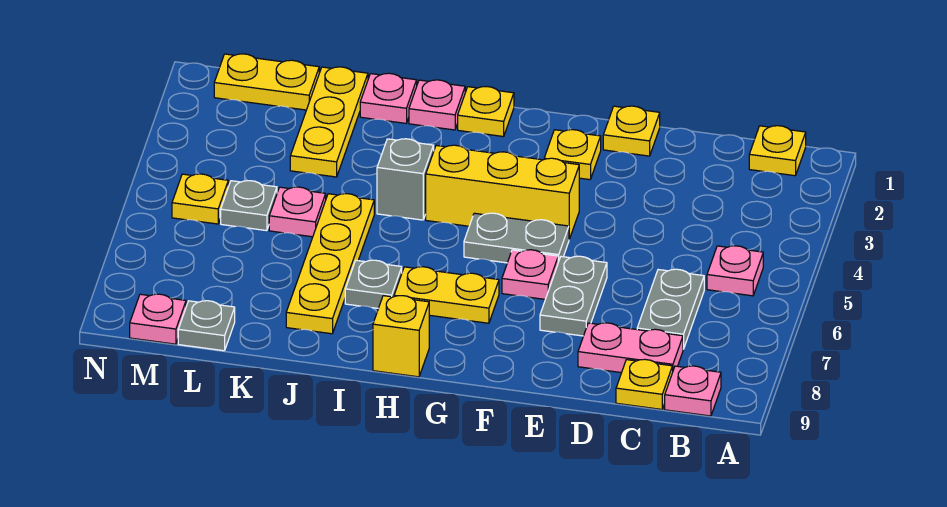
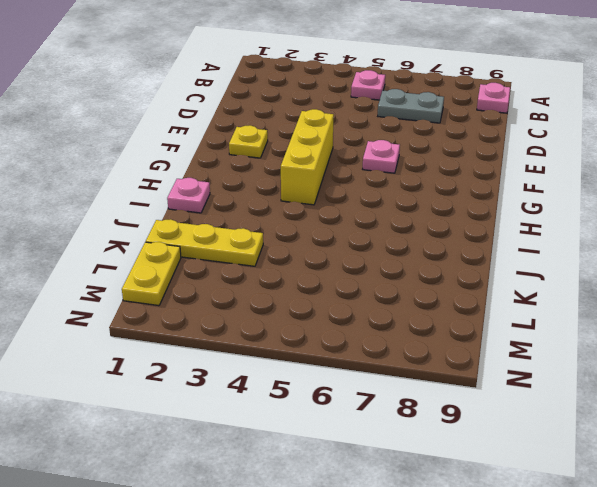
none -> yellow 1x1 plate [749,126,806,176]
none -> pink 1x2 plate [578,323,683,373]
none -> yellow 1x1 plate [616,359,673,409]

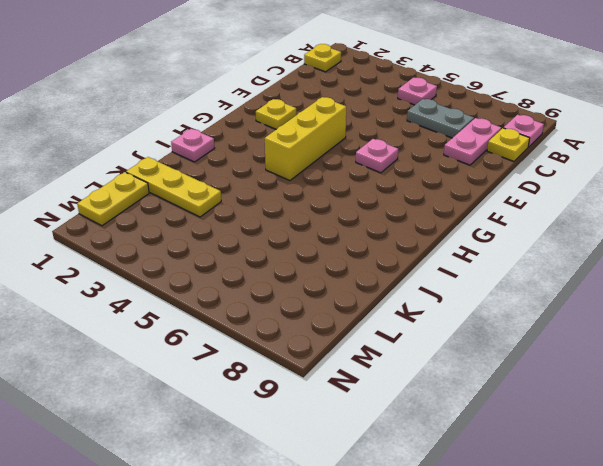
none -> yellow 1x1 plate [603,106,660,156]
none -> grey 1x2 plate [540,256,607,336]
none -> grey 1x2 plate [464,213,569,263]

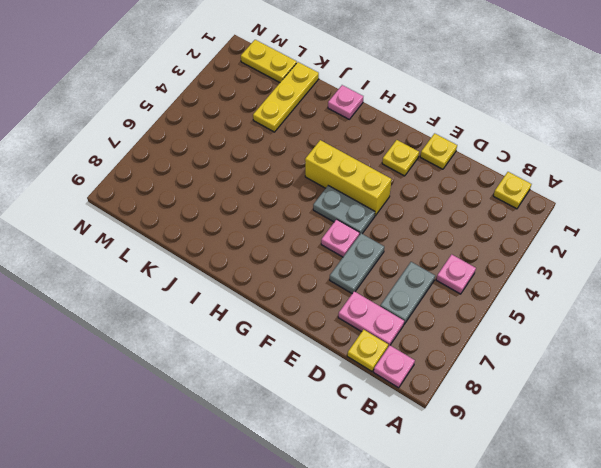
none -> yellow 1x2 plate [394,267,499,323]
none -> yellow 1x1 plate [458,87,514,137]
none -> yellow 1x1 brick [373,296,429,377]

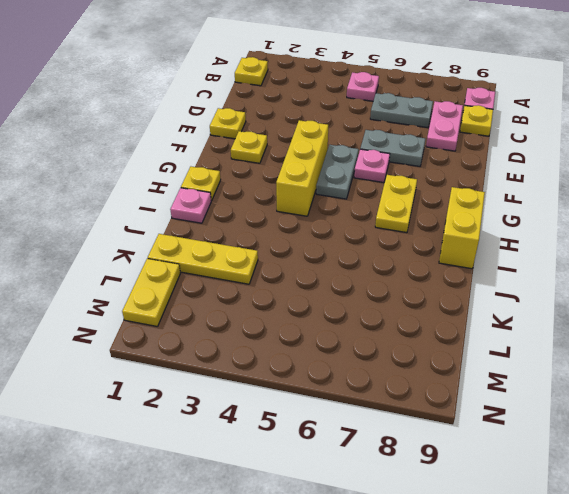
yellow 1x2 brick [439,187,485,269] -> yellow 1x1 brick [373,296,429,377]
none -> grey 1x1 brick [377,139,434,220]
none -> grey 1x1 plate [345,260,402,308]
none -> pink 1x1 plate [360,73,417,123]

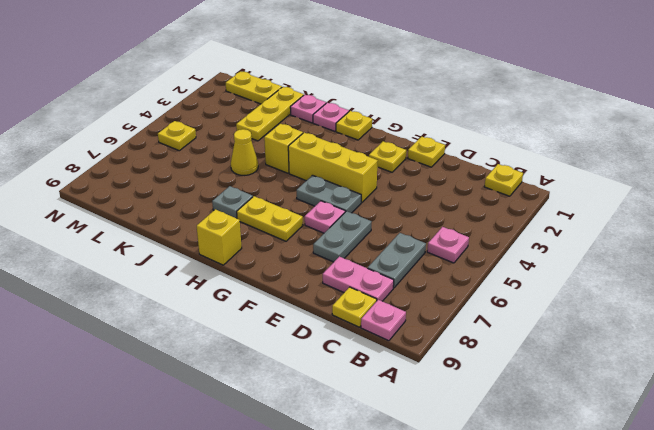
yellow 1x1 brick [264,124,303,173] -> grey 1x1 brick [377,139,434,220]
yellow 1x1 cone [231,129,258,175] -> yellow 1x4 plate [286,194,374,334]
none -> pink 1x1 plate [269,187,326,237]
none -> grey 1x1 plate [221,181,277,231]
none -> grey 1x1 plate [178,301,235,351]

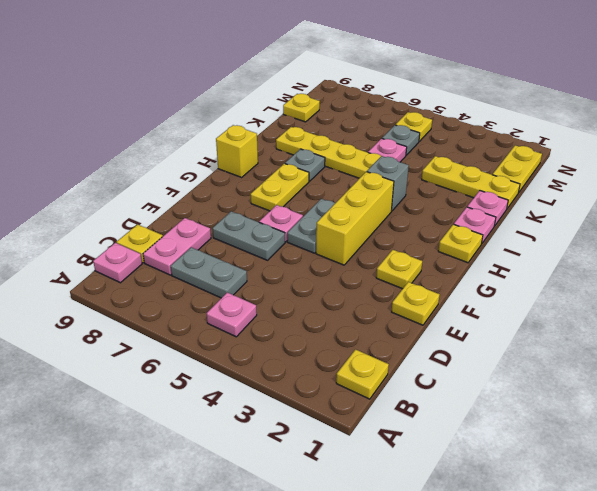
yellow 1x1 plate [283,94,320,122] -> grey 1x1 plate [178,301,235,351]
none -> pink 1x1 plate [130,294,186,344]

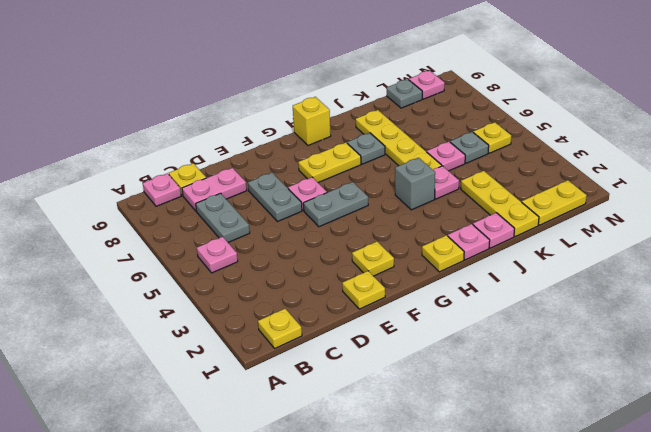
pink 1x1 plate [433,166,459,199] -> none
none -> yellow 1x3 brick [426,145,579,239]

